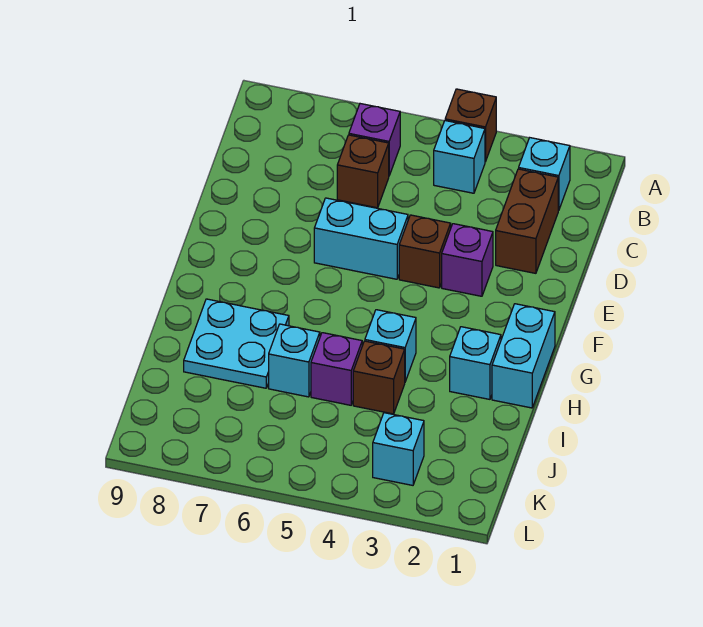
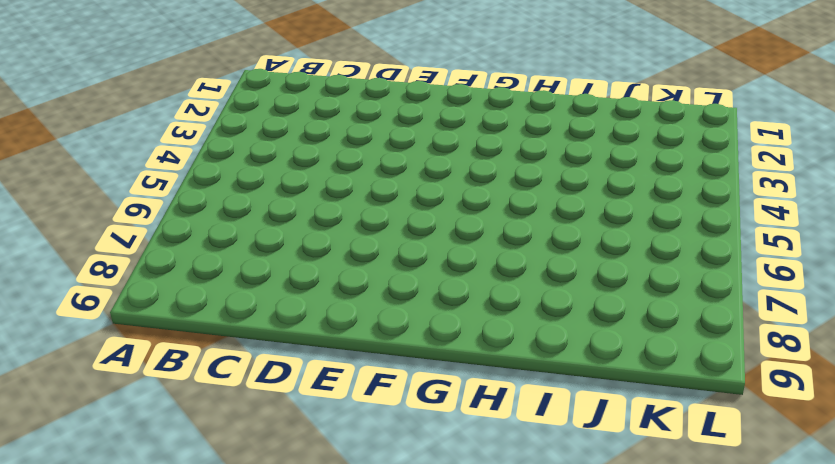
none -> brown 1x1 brick [445,89,496,162]
none -> cyan 1x1 brick [519,138,570,210]
none -> cyan 1x1 brick [434,121,485,193]

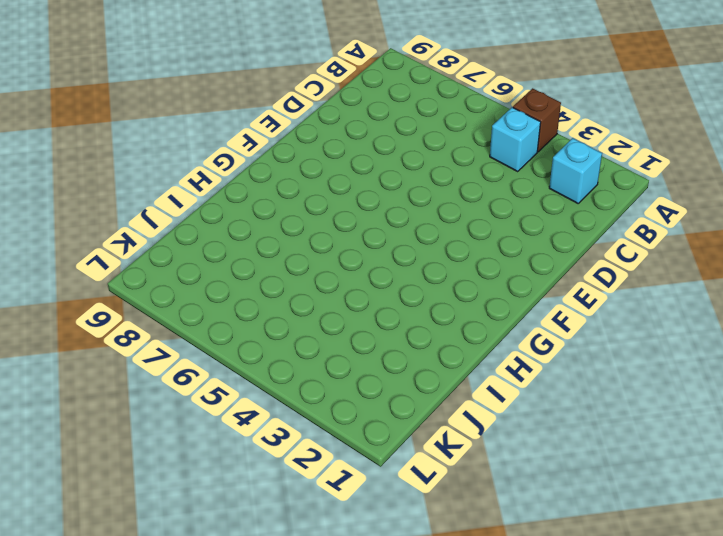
none -> purple 1x1 brick [349,104,400,175]
none -> brown 1x2 brick [496,169,558,273]
none -> brown 1x1 brick [337,135,389,208]

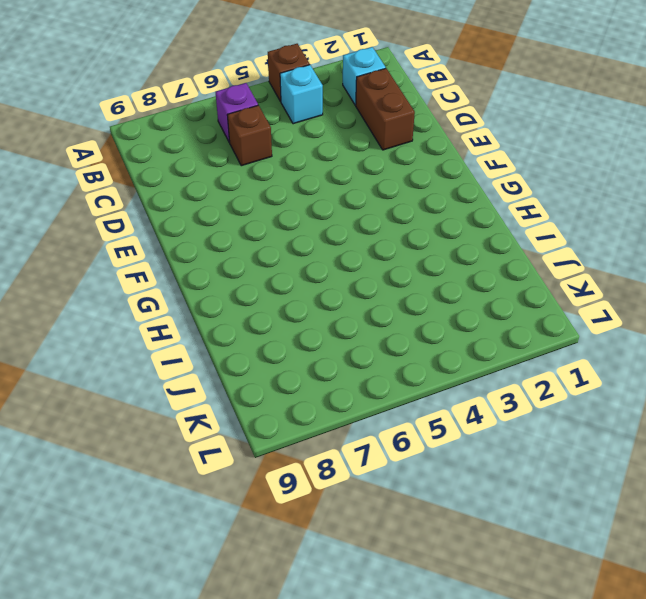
none -> purple 1x1 brick [442,224,493,296]
none -> brown 1x1 brick [399,215,451,288]
none -> cyan 1x2 brick [314,198,408,279]

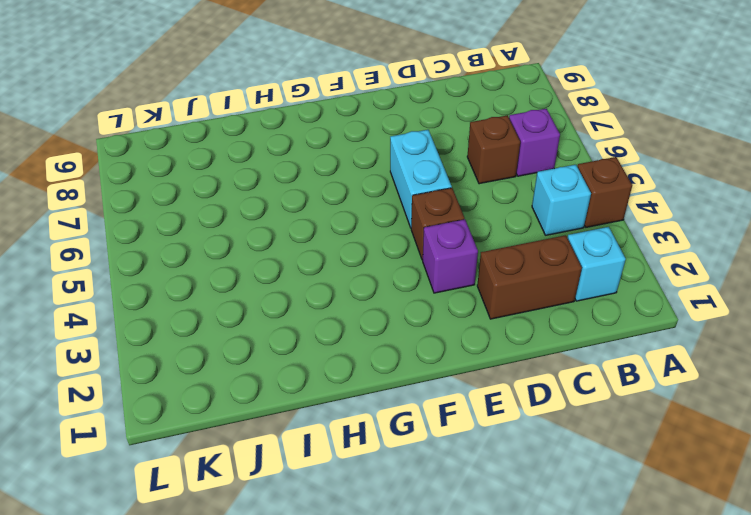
none -> cyan 1x2 brick [492,304,555,408]
none -> cyan 1x1 brick [450,327,501,399]
none -> cyan 1x1 brick [365,310,416,381]

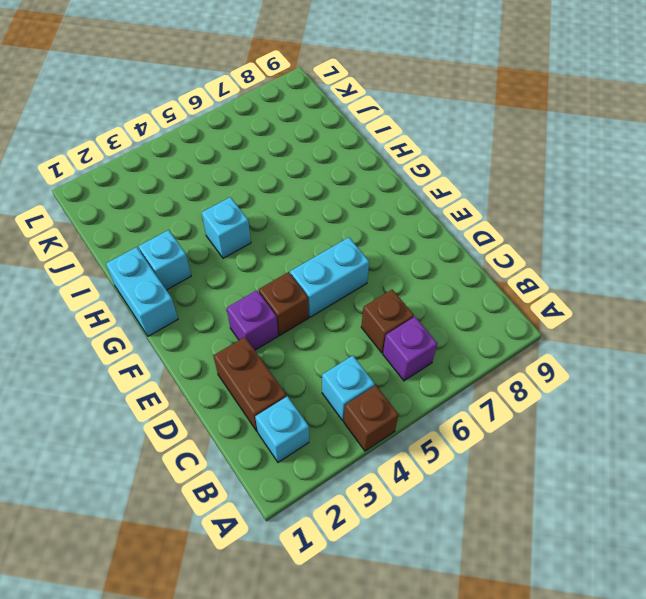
none -> cyan 2x2 plate [184,299,289,388]
none -> brown 1x1 brick [353,341,405,414]
none -> purple 1x1 brick [311,333,362,405]

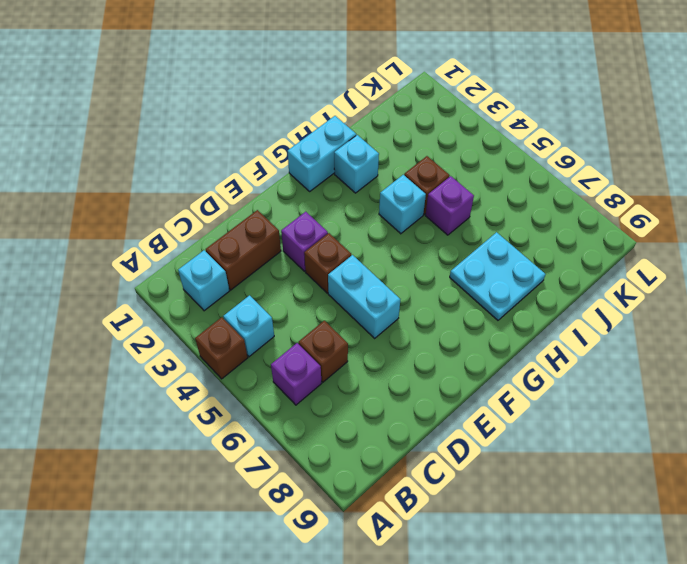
none -> cyan 1x1 brick [269,324,320,397]
none -> cyan 1x1 brick [373,413,424,485]

